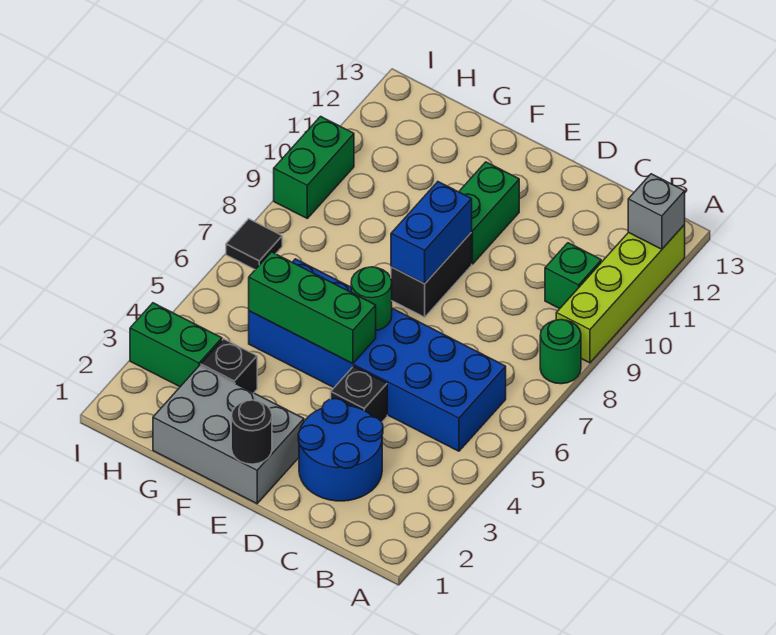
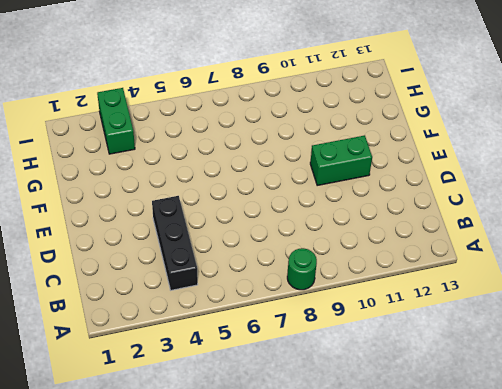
black 1x3 brick [152,196,198,290] -> black 1x1 brick [331,366,387,422]
none -> lime 1x4 brick [556,225,685,363]
none -> blue 2x6 brick [249,259,506,451]
none -> green 1x1 brick [545,243,601,309]

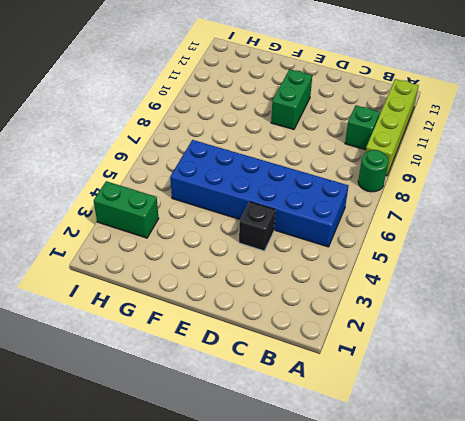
none -> blue 2x2 round brick [298,399,383,501]
none -> grey 2x3 brick [153,366,304,504]
none -> black 1x2 brick [391,233,472,317]

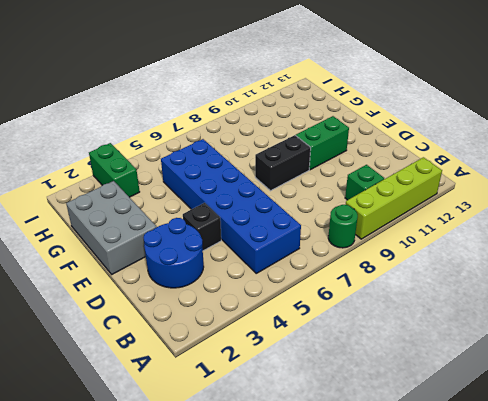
none -> black 1x1 brick [201,339,257,393]
none -> black 1x1 tile [226,219,282,270]
none -> green 1x2 brick [274,116,354,218]

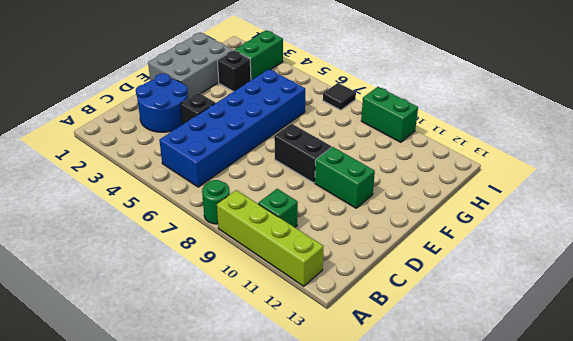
none -> grey 1x1 brick [628,174,685,249]
none -> black 1x1 round brick [231,400,272,464]
none -> green 1x3 brick [249,252,376,364]

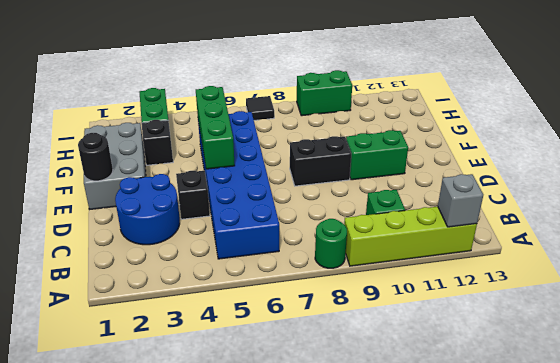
none -> green 1x1 round brick [351,267,392,330]
none -> blue 1x2 brick [391,182,472,284]

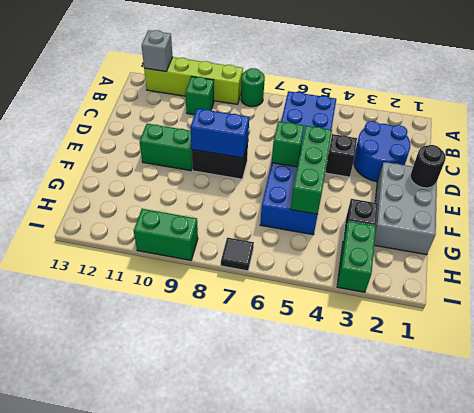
green 1x1 brick [272,121,304,167] -> green 1x1 round brick [351,267,392,330]

